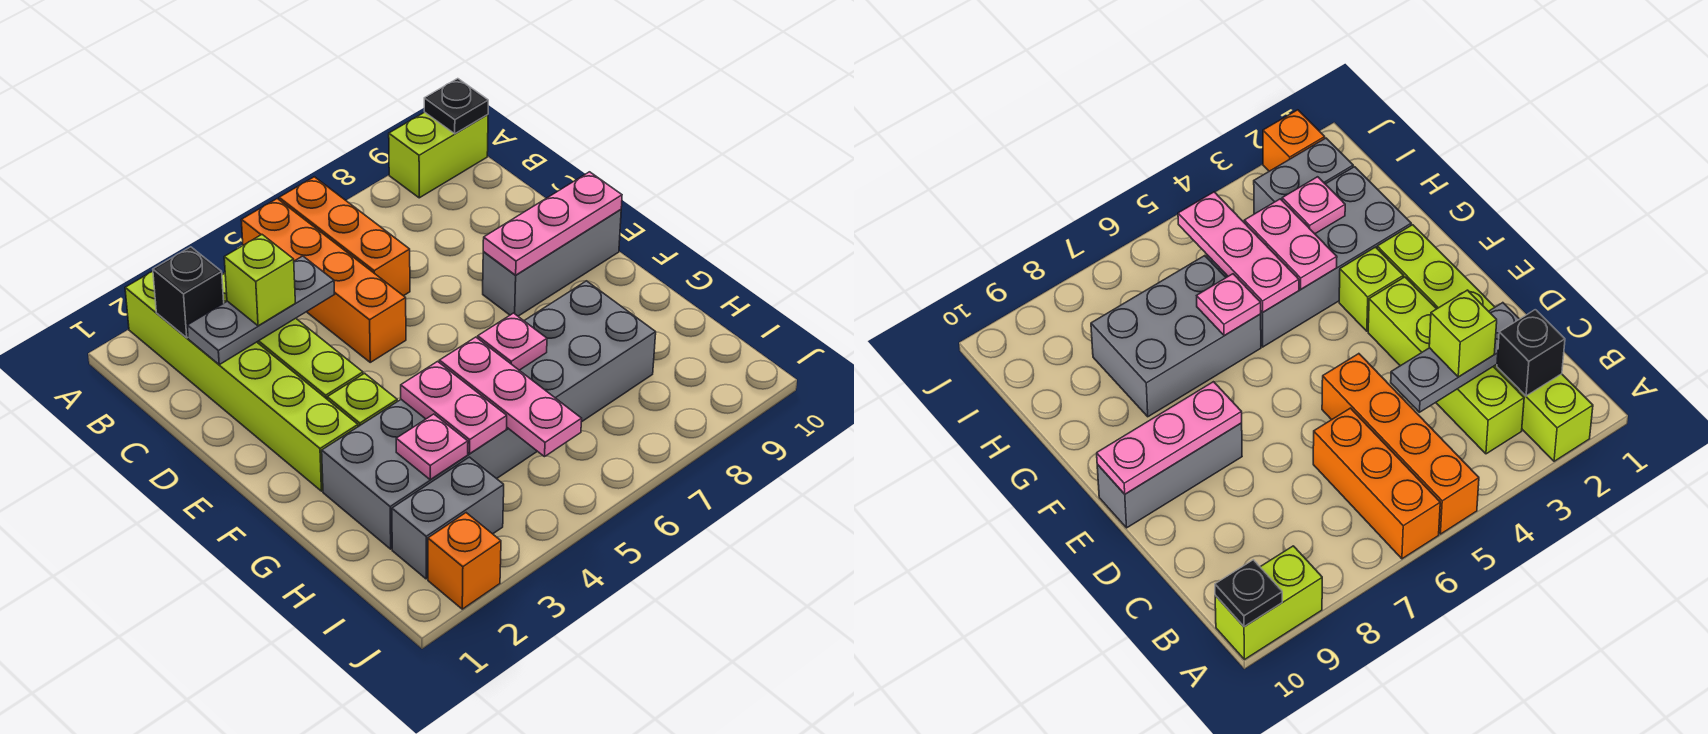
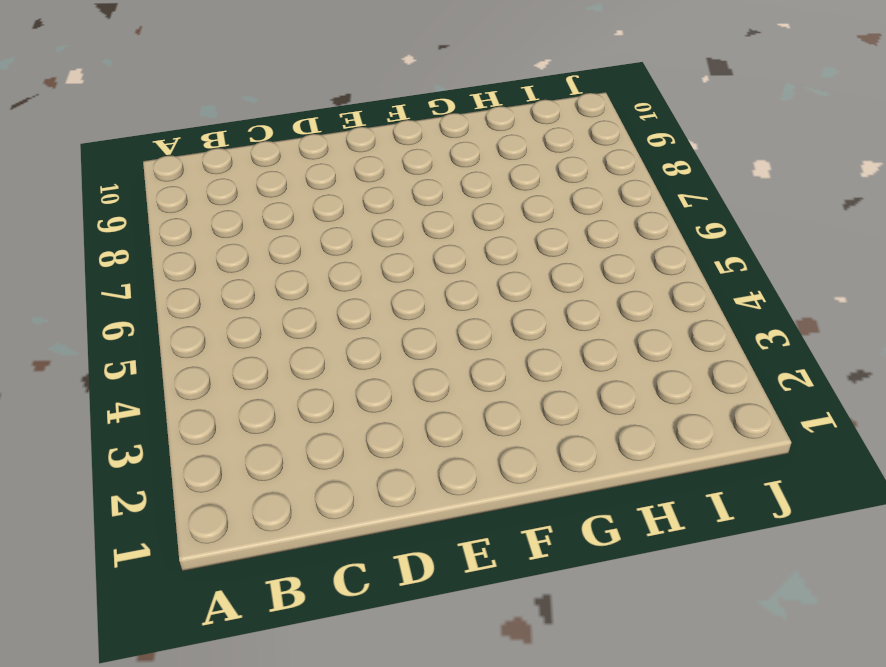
none -> lime 1x6 brick [125,271,358,491]
none -> orange 1x4 brick [241,199,406,362]
none -> orange 1x3 brick [279,177,410,296]

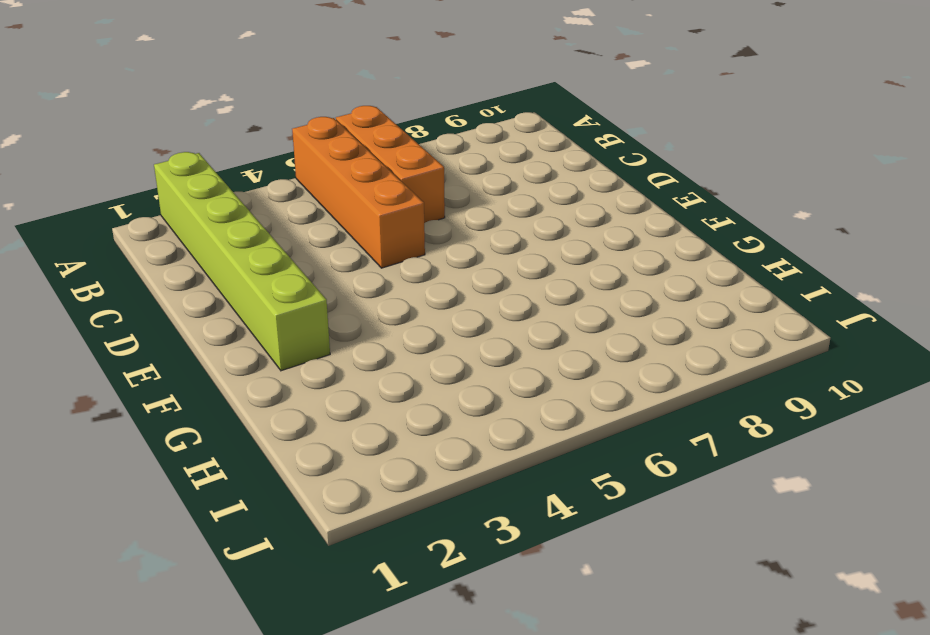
none -> lime 1x2 brick [389,112,488,198]
none -> lime 1x4 brick [222,273,363,399]
none -> grey 1x3 brick [483,210,621,316]

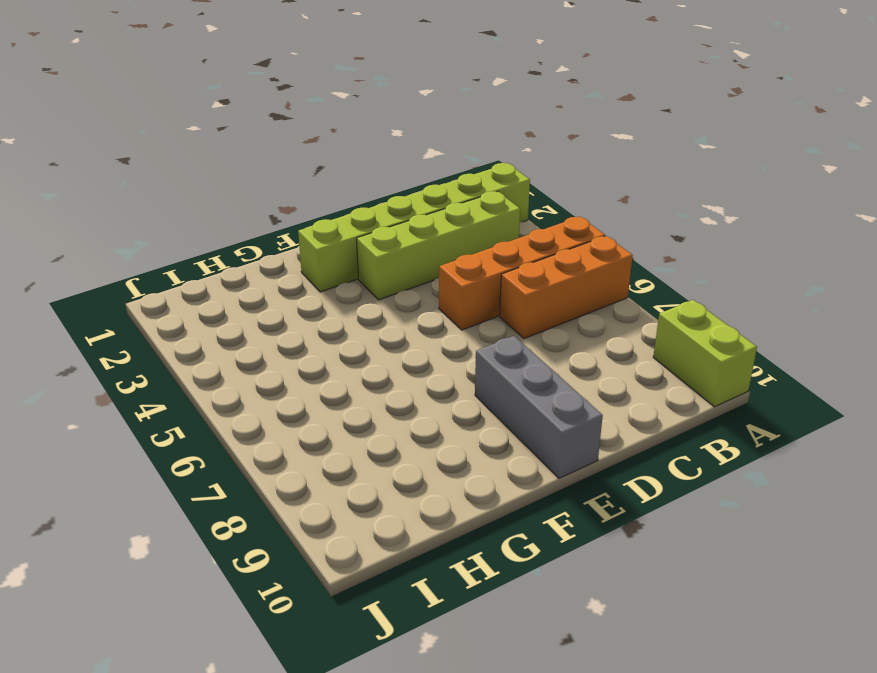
none -> lime 1x1 brick [327,373,397,427]
none -> grey 2x4 brick [322,400,537,549]
none -> grey 2x3 brick [520,281,656,422]

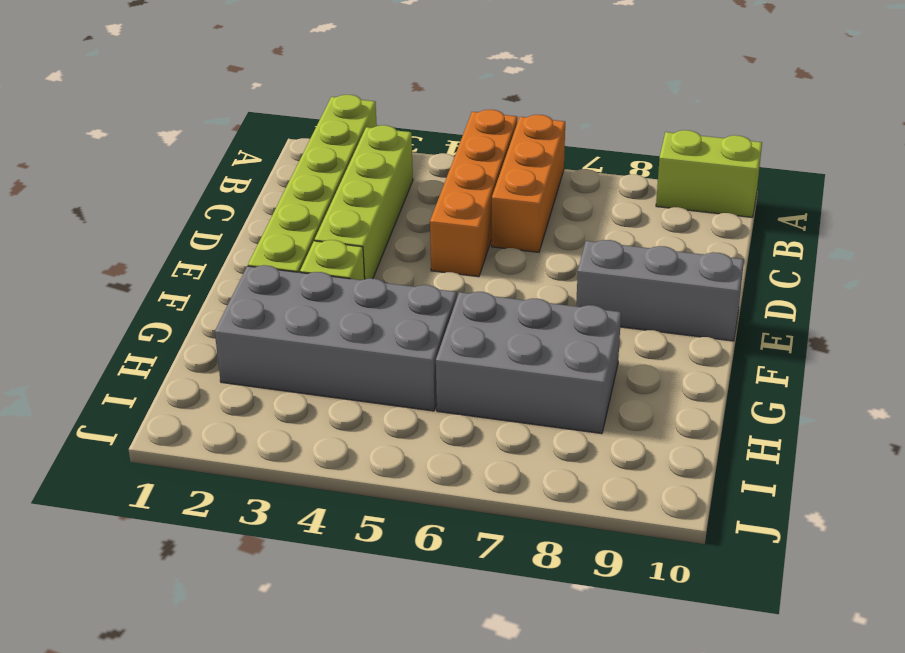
none -> grey 1x2 brick [392,457,504,579]
none -> orange 1x1 brick [428,513,501,609]
none -> black 1x1 plate [424,79,488,134]

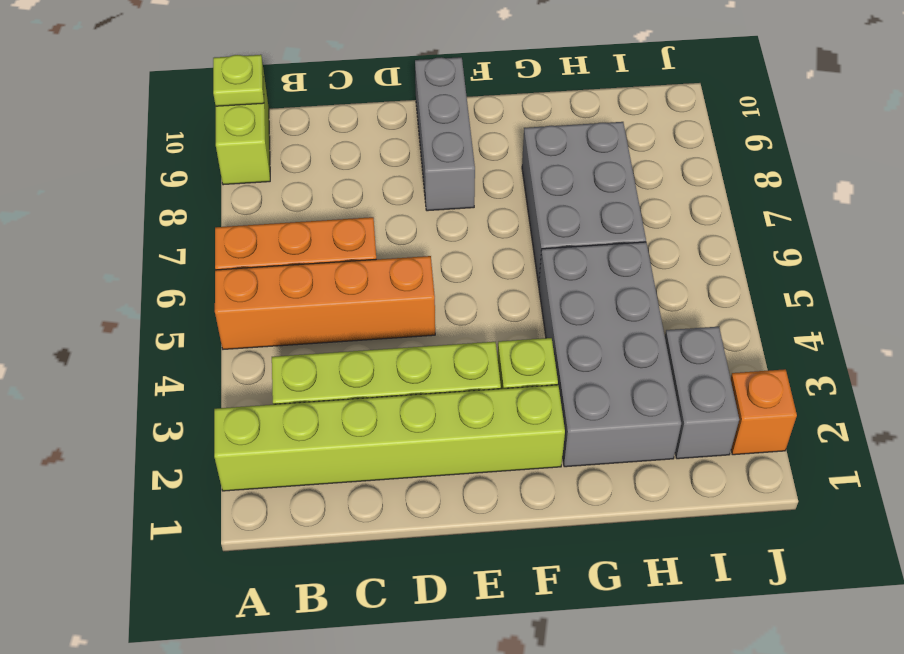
lime 1x1 plate [213,55,264,106] -> black 1x1 plate [424,79,488,134]
none -> black 1x1 brick [153,247,224,338]
none -> grey 1x3 plate [187,256,334,365]
none -> pink 1x3 plate [483,172,622,275]

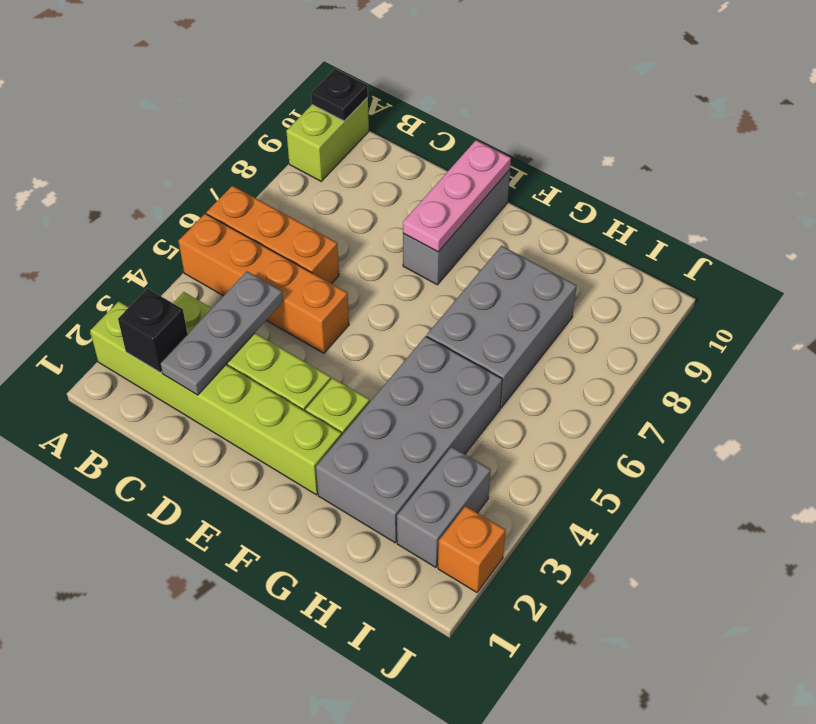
none -> pink 1x2 plate [401,361,507,454]
none -> pink 1x3 plate [439,337,582,457]
none -> pink 1x1 plate [478,313,547,370]

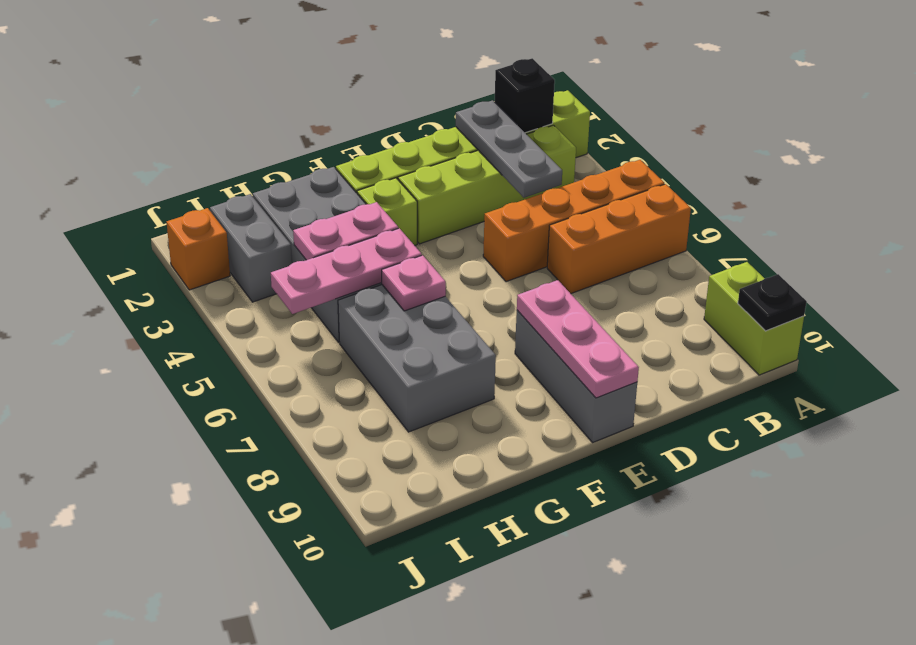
none -> pink 1x1 plate [396,414,468,480]
none -> lime 1x1 brick [224,235,295,326]

